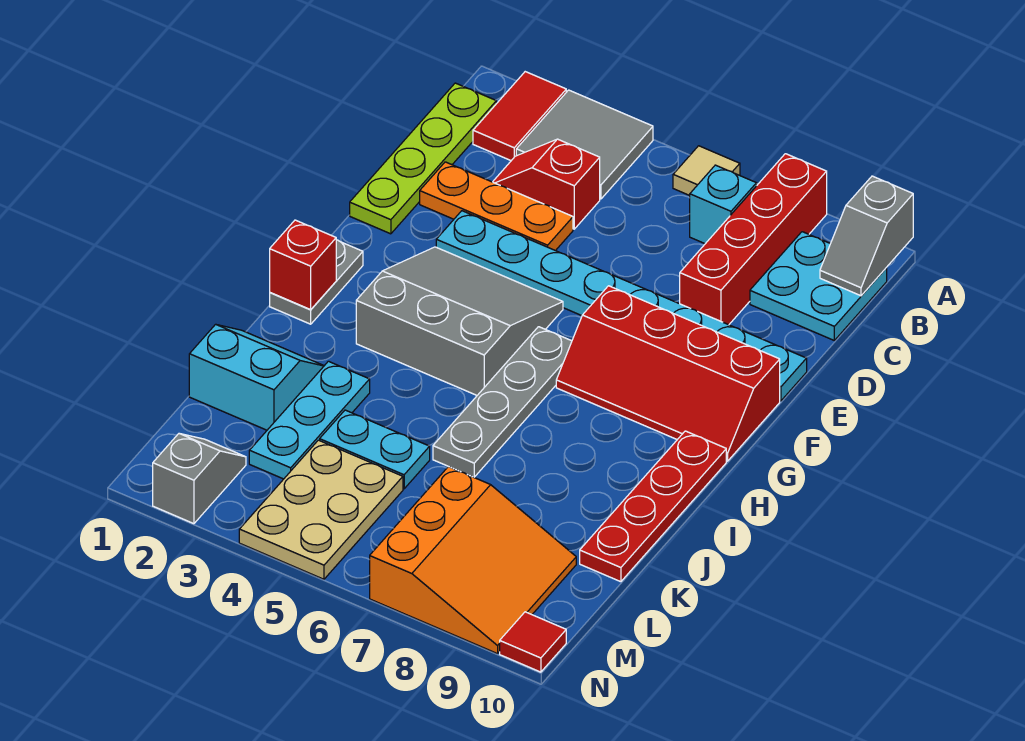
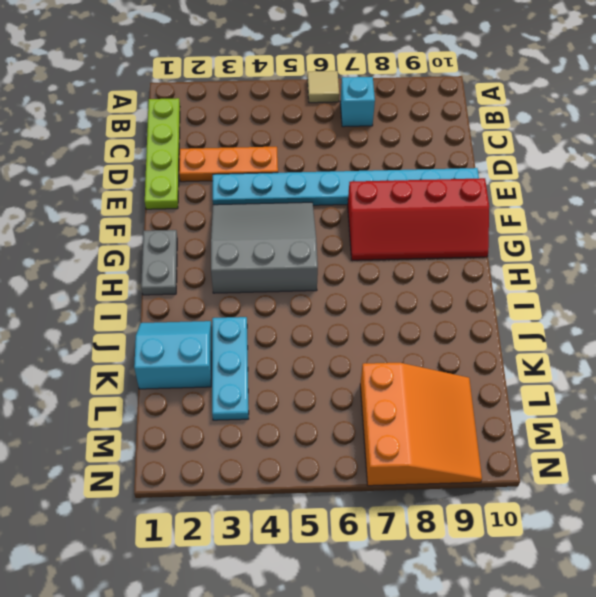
none -> red 1x2 tile [473,72,566,161]
none -> grey 2x2 tile [516,90,653,199]
none -> red 1x4 brick [680,154,827,325]

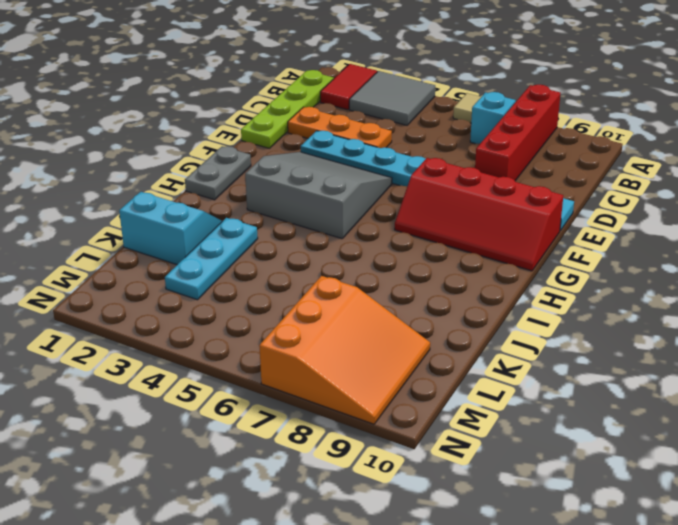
none -> cyan 2x2 plate [750,232,887,340]
none -> red 1x2 slope [493,139,600,229]
none -> grey 1x4 plate [433,327,572,477]

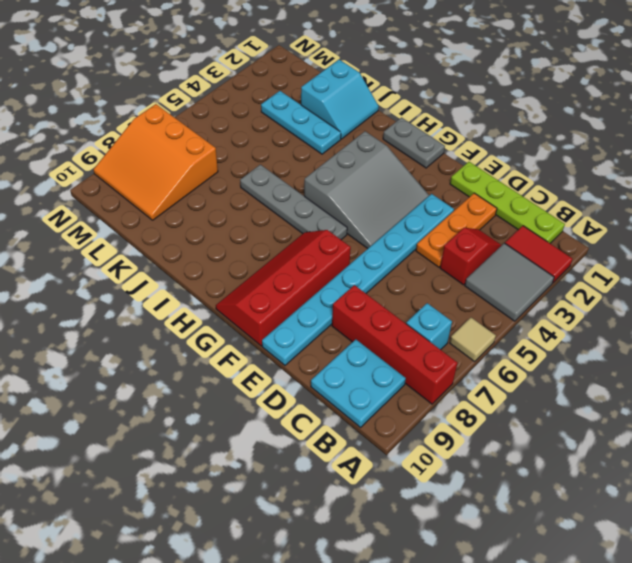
none -> red 1x4 plate [580,431,726,582]
none -> cyan 1x2 plate [320,410,430,489]
none -> tan 2x3 plate [239,440,403,579]

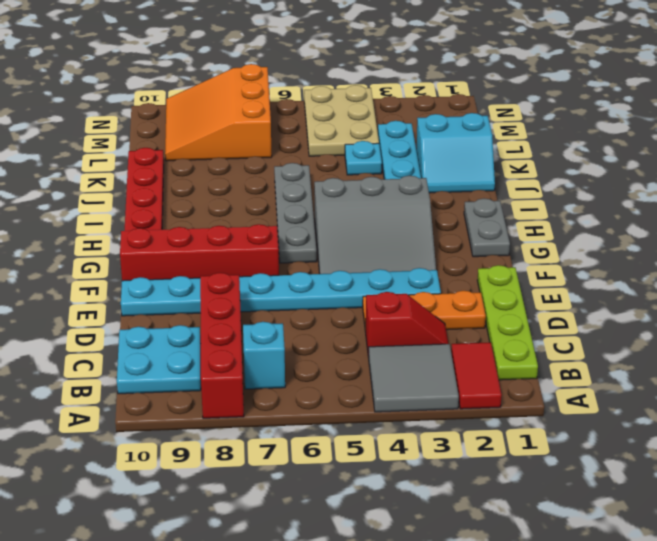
cyan 1x1 plate [345,141,382,175] -> cyan 1x2 plate [320,410,430,489]
none -> tan 1x1 tile [673,146,740,196]
none -> grey 1x2 slope [153,434,246,524]
none -> red 1x1 tile [500,612,566,672]

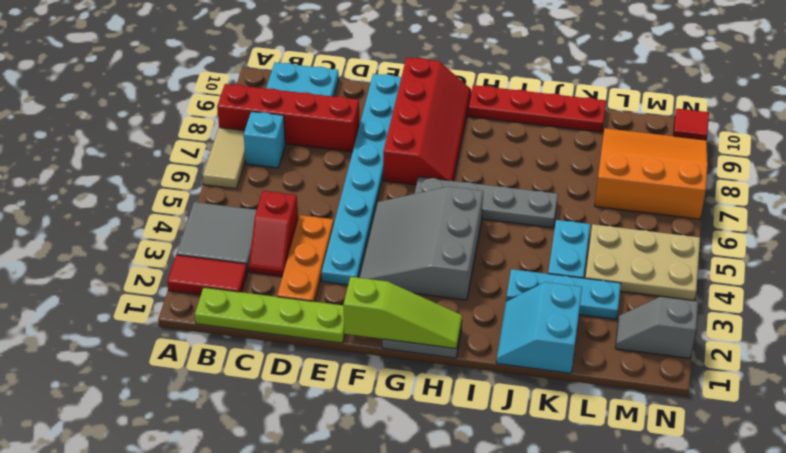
tan 1x2 tile [203,128,246,189] -> tan 1x1 tile [673,146,740,196]
lime 1x3 slope [343,277,462,349] -> red 1x1 brick [270,220,336,310]
none -> grey 1x2 slope [820,176,913,296]

